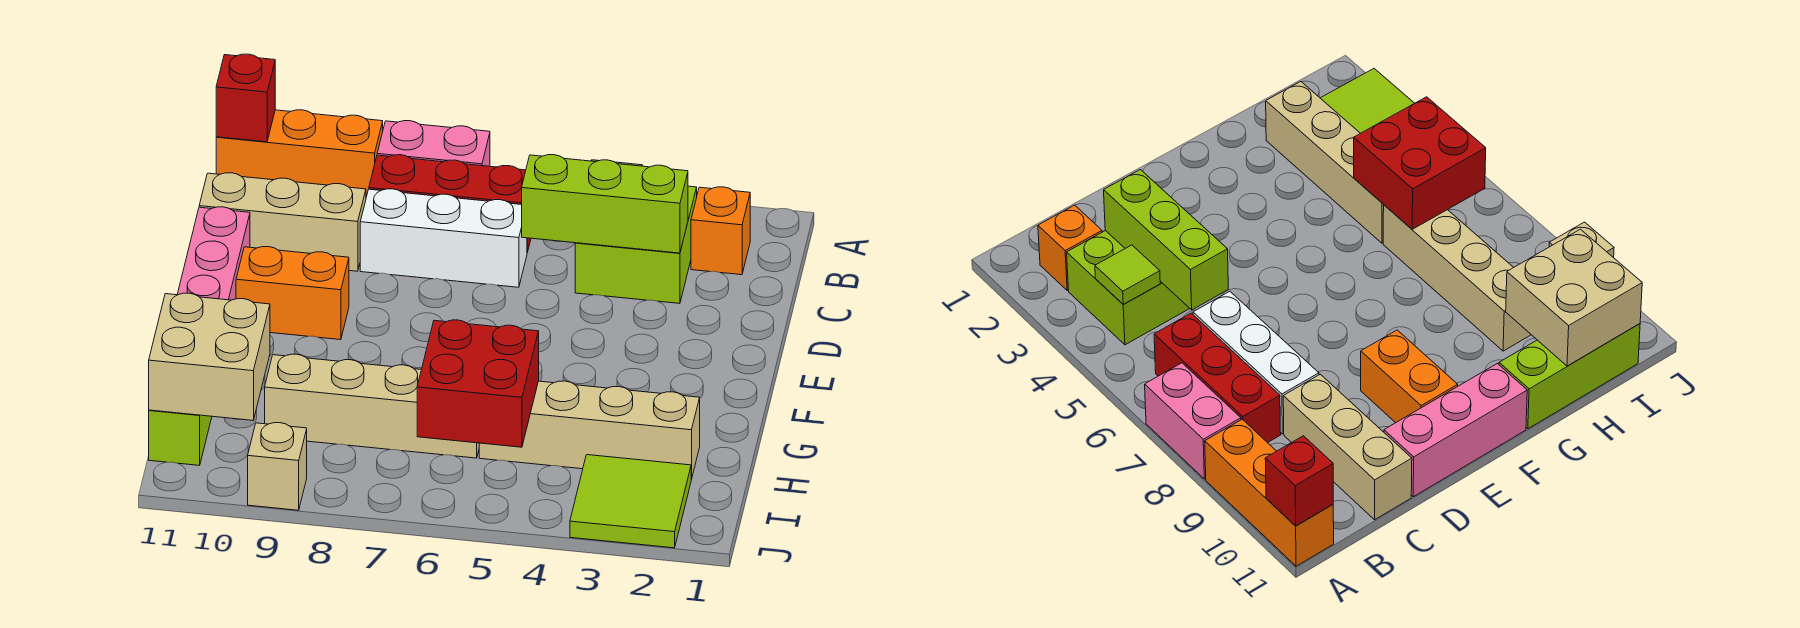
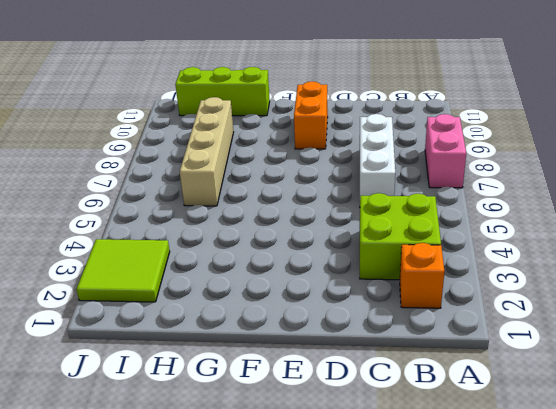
none -> orange 1x3 brick [216,110,383,197]
none -> red 1x3 brick [369,155,531,252]
none -> tan 1x3 brick [199,173,366,271]

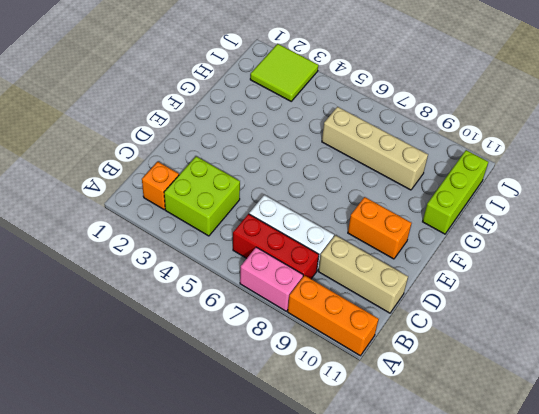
none -> pink 1x3 brick [177,207,250,300]
none -> tan 1x4 brick [479,381,700,479]
none -> tan 1x1 brick [248,423,307,510]

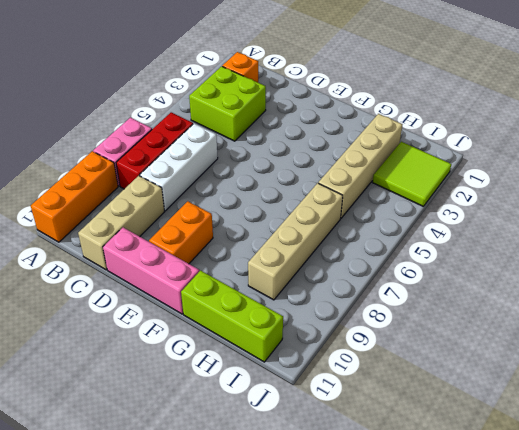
none -> tan 1x1 brick [248,423,307,510]
none -> red 1x1 brick [216,54,275,142]
none -> lime 1x1 tile [1095,245,1160,304]

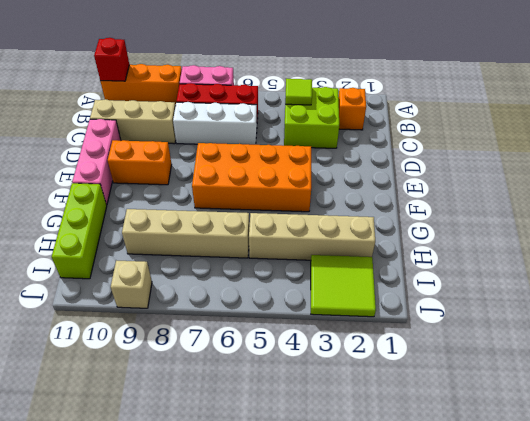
orange 2x4 brick [192,143,311,212] -> none
none -> lime 1x3 brick [522,155,688,253]
none -> red 2x2 brick [417,320,539,447]
none -> tan 2x2 brick [149,293,270,420]

